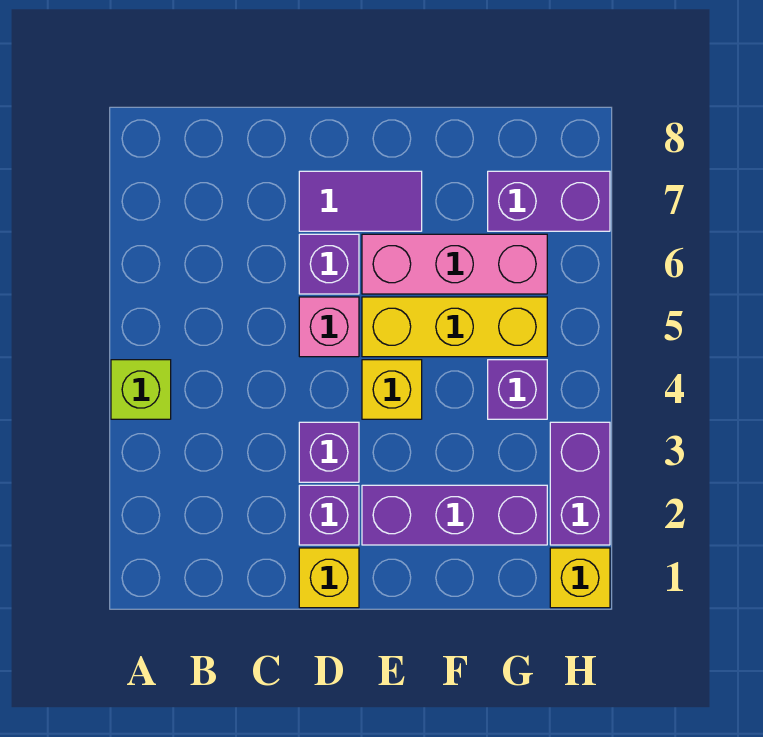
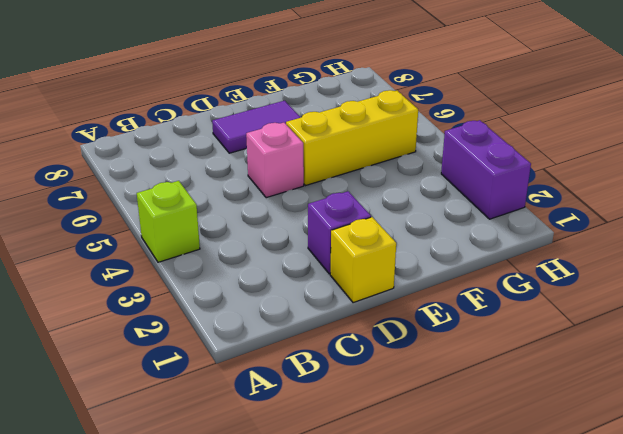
none -> purple 1x1 brick [299,422,359,482]
none -> purple 1x1 brick [299,234,359,294]
none -> purple 1x3 brick [362,485,547,545]

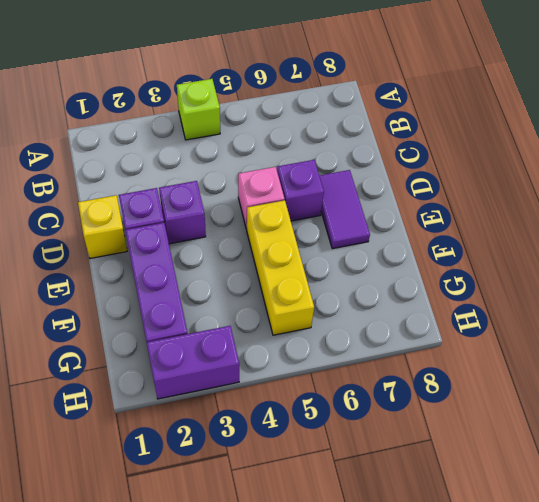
none -> yellow 1x1 brick [362,360,422,419]
none -> pink 1x3 brick [362,234,547,294]
none -> purple 1x1 brick [488,360,547,419]

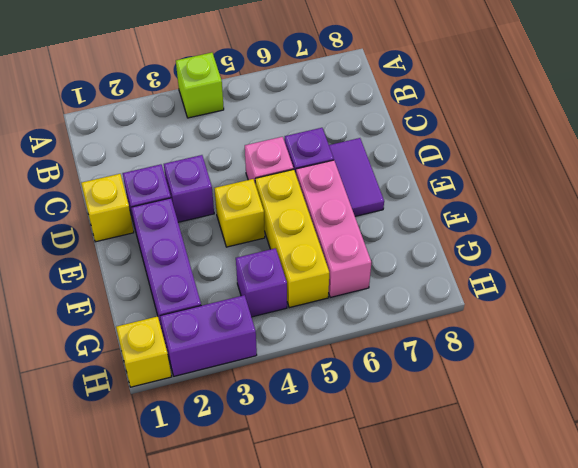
none -> purple 1x2 brick [488,171,610,231]

